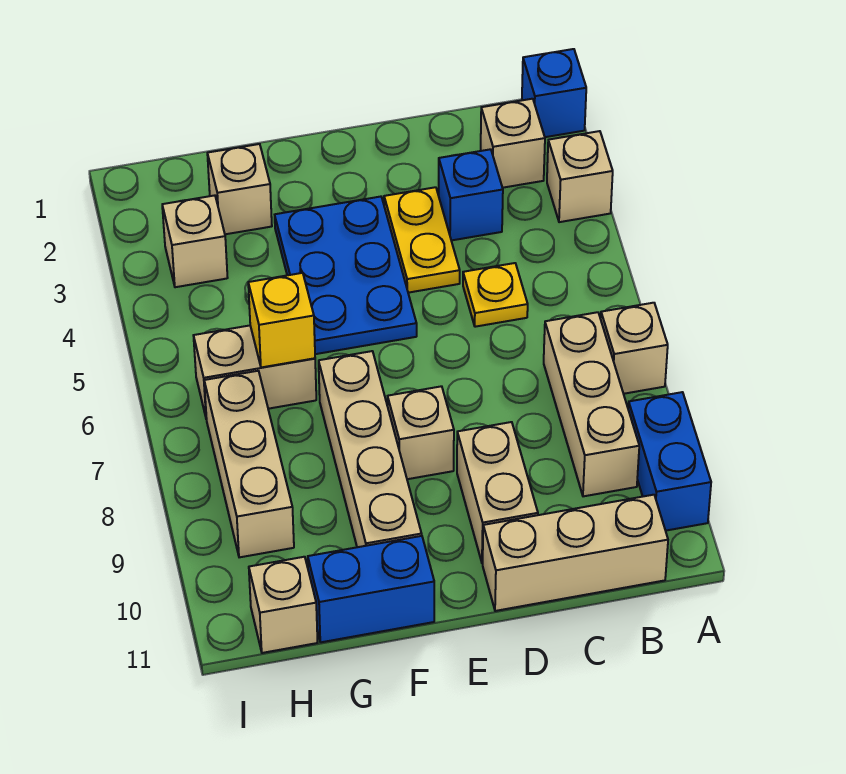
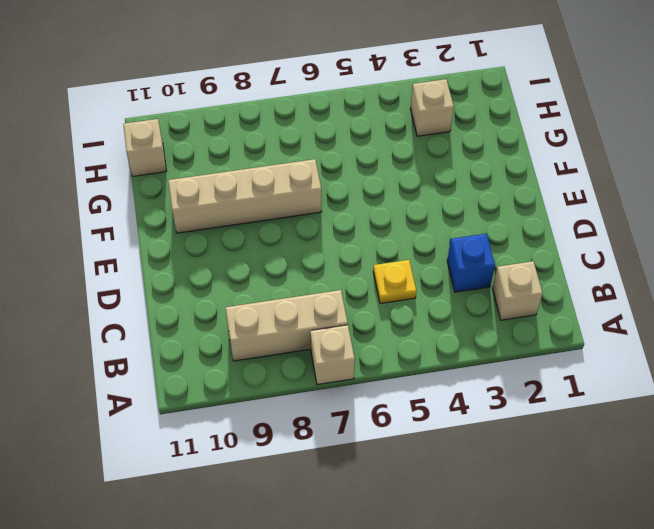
none -> blue 1x1 brick [522,49,586,137]
none -> tan 1x1 brick [547,131,613,222]
none -> blue 1x2 brick [628,392,711,531]

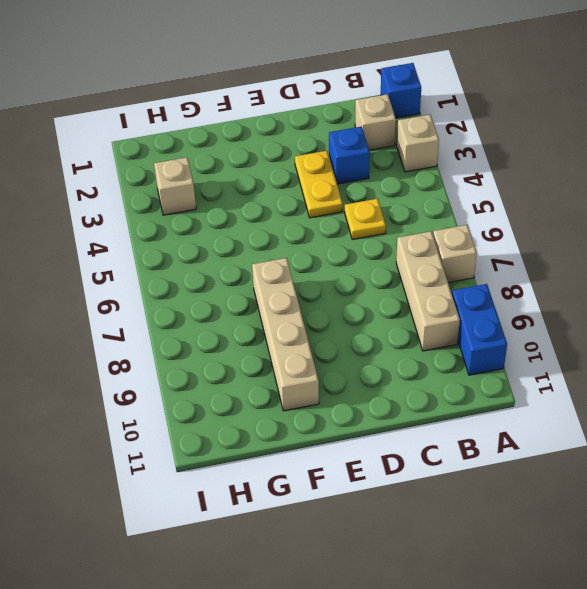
none -> tan 1x3 brick [483,495,668,611]
none -> tan 1x2 brick [457,422,538,563]
none -> blue 2x3 plate [275,197,417,354]

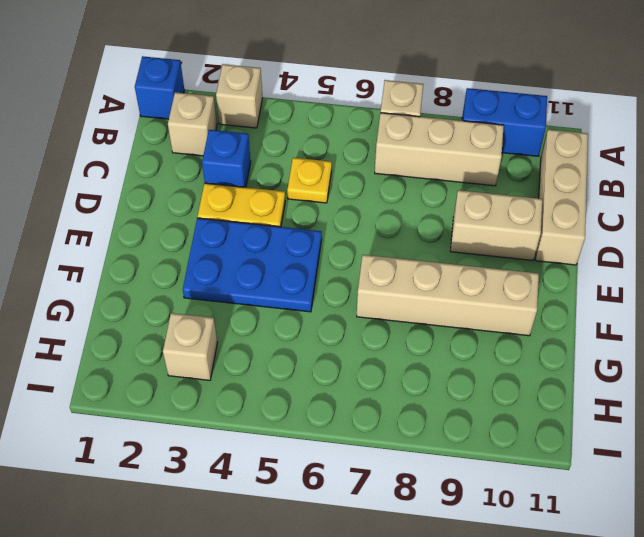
none -> tan 1x1 brick [388,386,454,479]
none -> blue 1x2 brick [308,536,434,642]
none -> tan 1x1 brick [207,144,272,234]

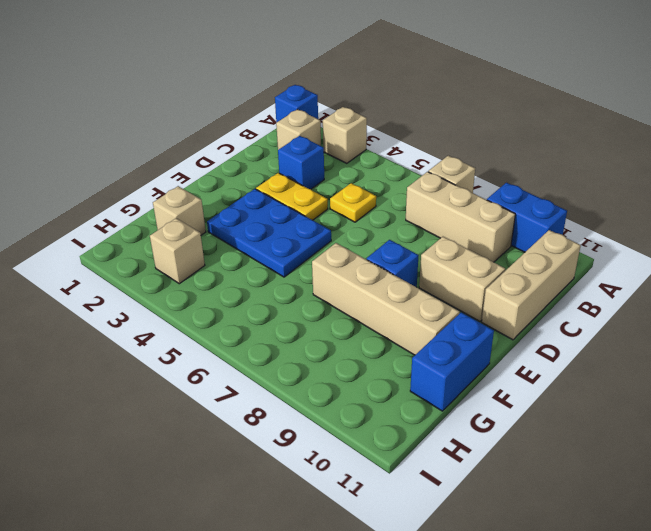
blue 1x1 brick [367,240,419,287] -> tan 1x1 brick [388,386,454,479]
none -> tan 1x2 brick [193,326,316,419]
none -> tan 1x3 brick [204,371,294,557]
none -> tan 1x1 brick [249,557,318,653]

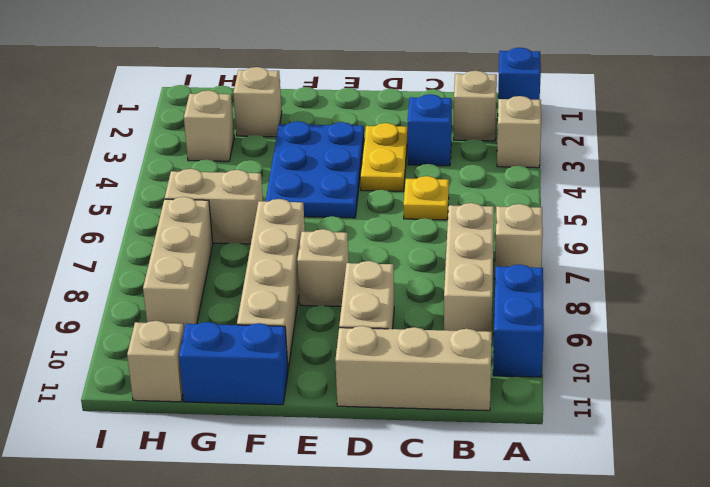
none -> yellow 1x1 brick [248,273,315,367]

